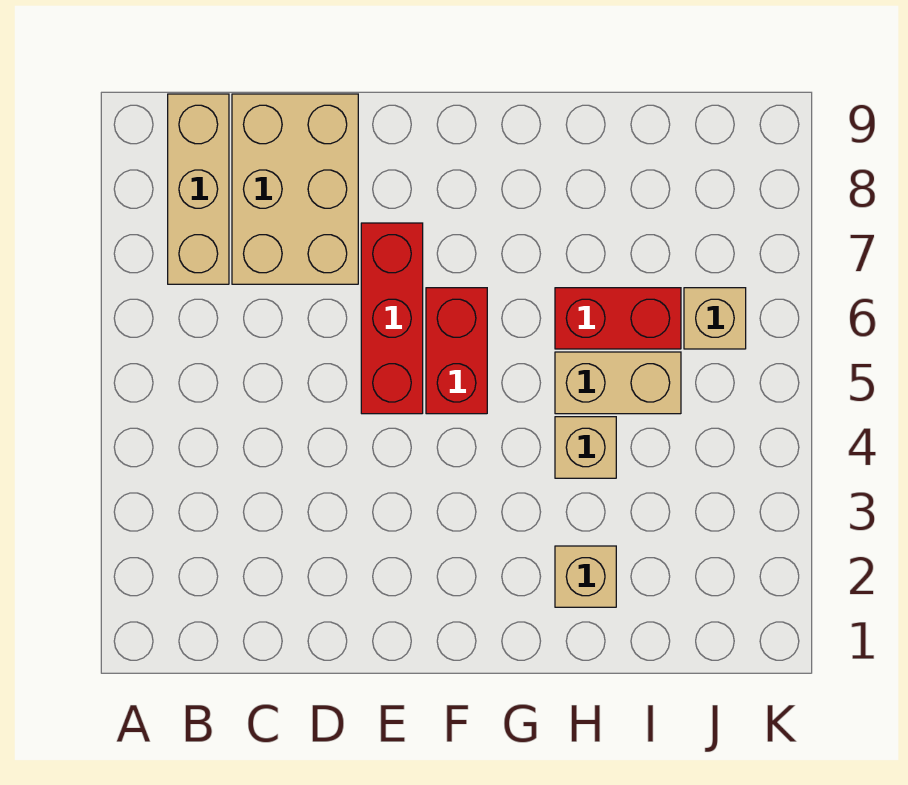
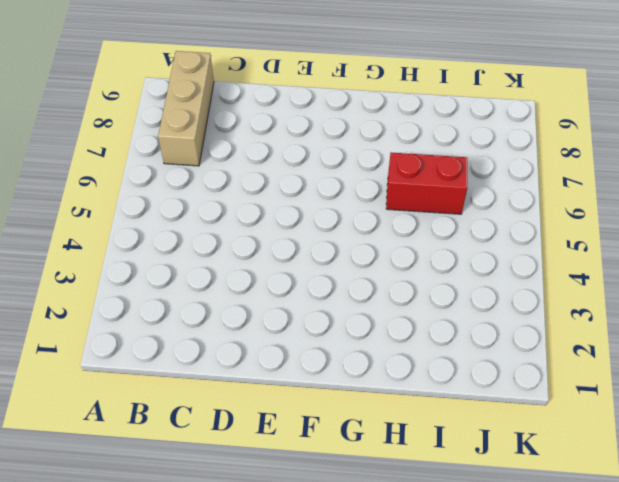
none -> tan 2x3 brick [232,94,358,284]
none -> red 1x3 brick [361,223,423,414]

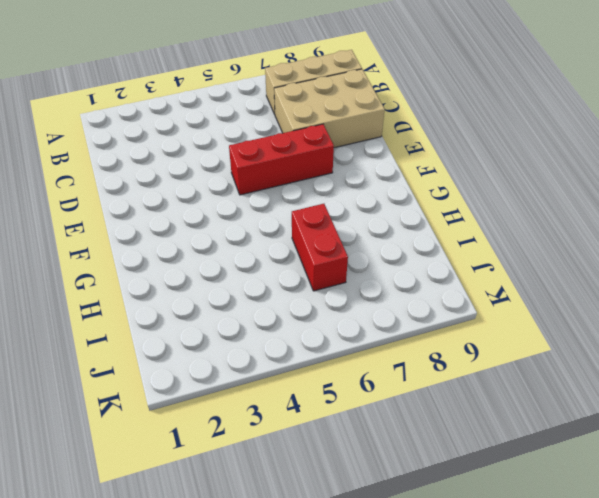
none -> red 1x2 brick [426,288,487,414]
none -> tan 1x1 brick [555,546,616,607]

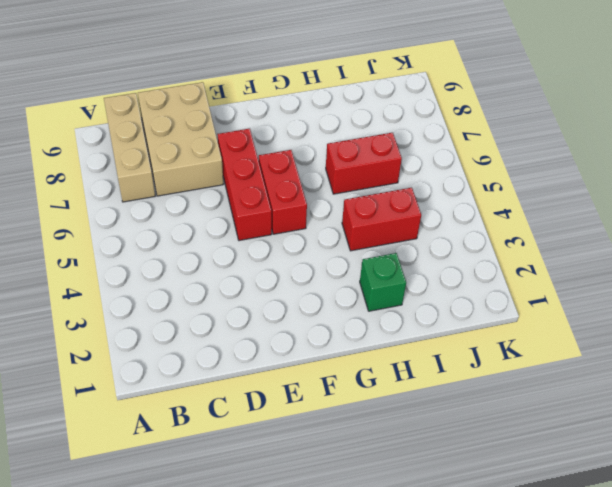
green 1x1 brick [360,253,406,311] -> tan 1x1 brick [555,546,616,607]
red 1x2 brick [342,188,421,251] -> tan 1x1 brick [555,417,616,478]
none -> tan 1x2 brick [555,352,681,414]
none -> tan 1x1 brick [684,288,746,349]

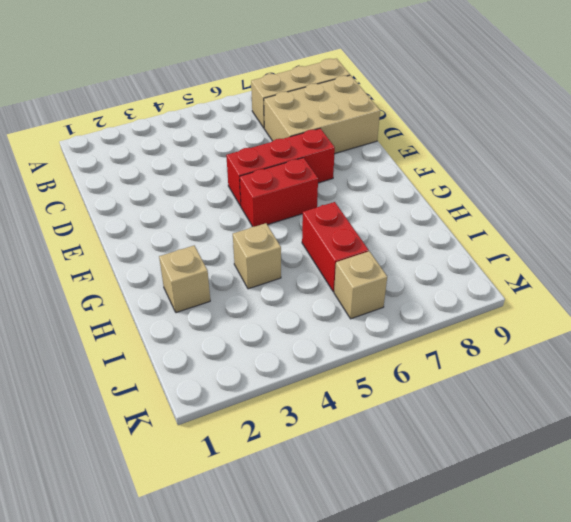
none -> tan 1x2 brick [555,352,681,414]

